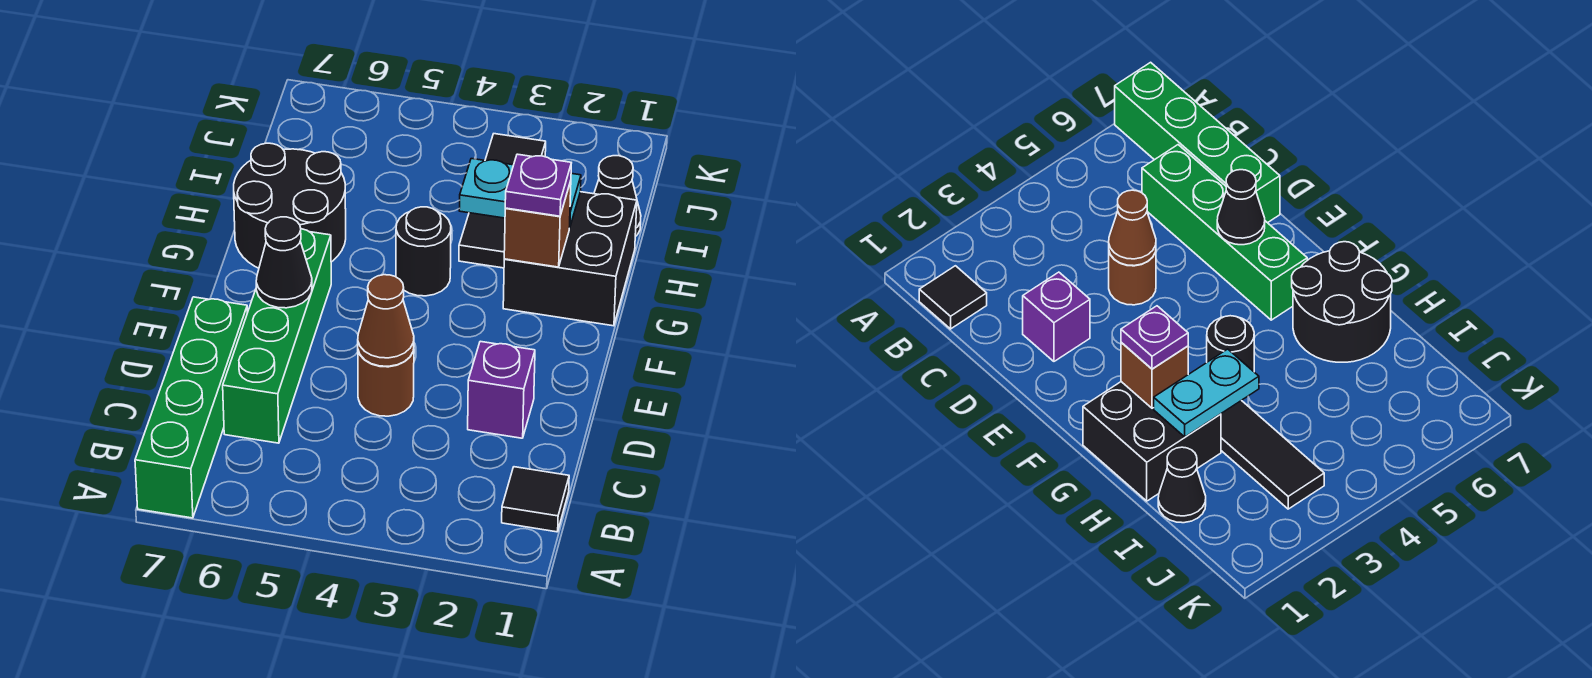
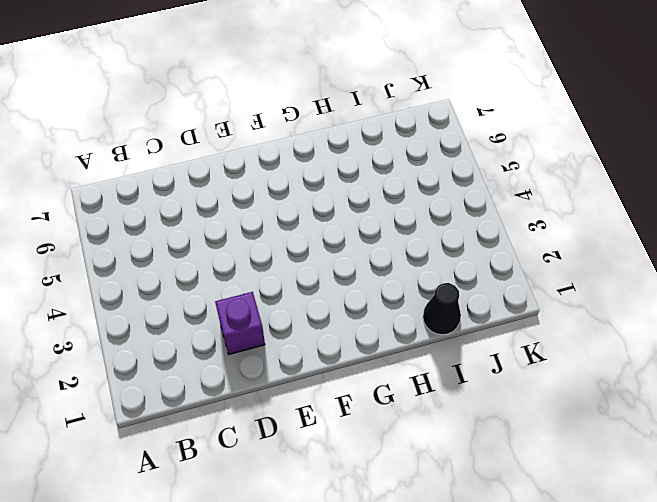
none -> green 1x4 brick [135,297,247,518]
none -> black 1x1 tile [502,467,569,532]
none -> green 1x4 brick [223,229,331,443]

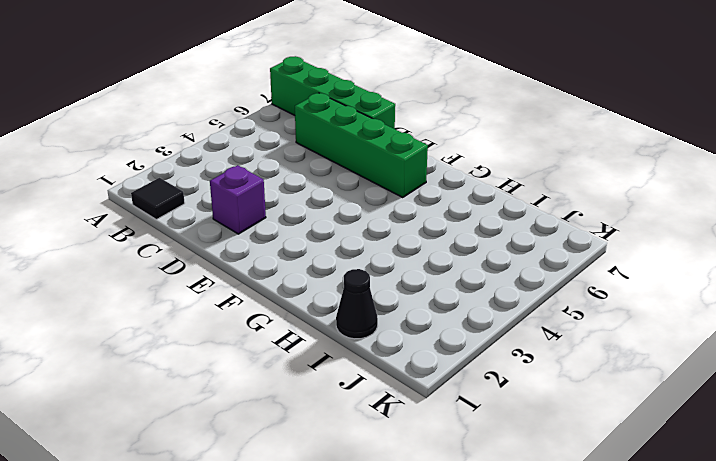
none -> brown 1x1 round brick [358,350,414,416]
none -> black 2x2 brick [503,192,637,326]
none -> black 1x1 round brick [396,207,451,296]

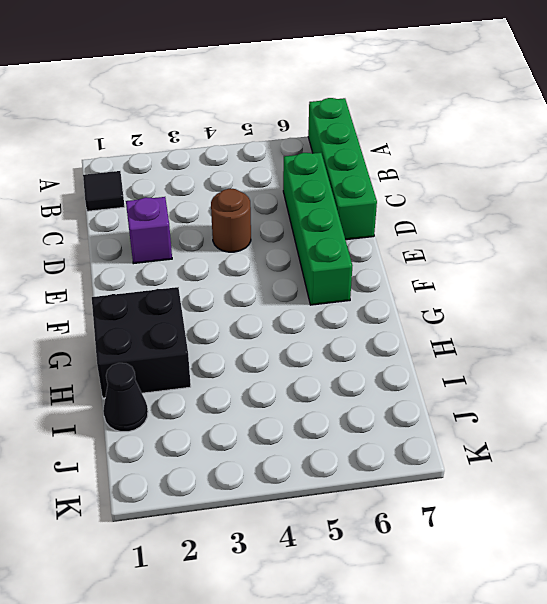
none -> black 1x1 round brick [396,207,451,296]
none -> black 2x2 round brick [234,143,346,268]
none -> black 1x3 tile [459,134,546,268]

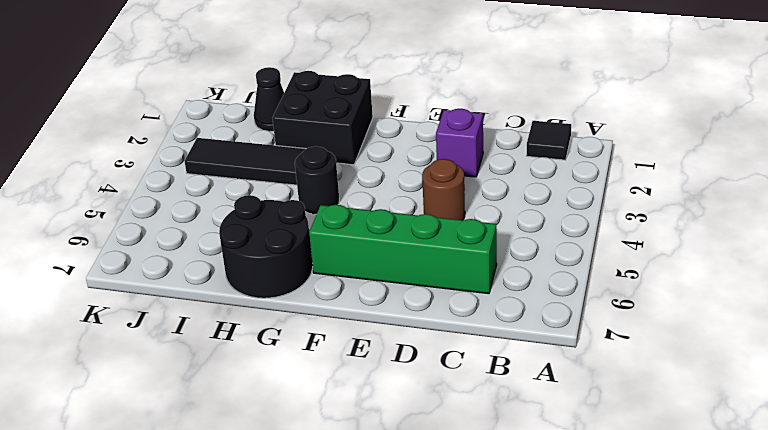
none -> green 1x4 brick [135,297,247,518]
none -> brown 1x1 cone [358,275,414,366]
none -> black 1x1 cone [256,217,312,308]

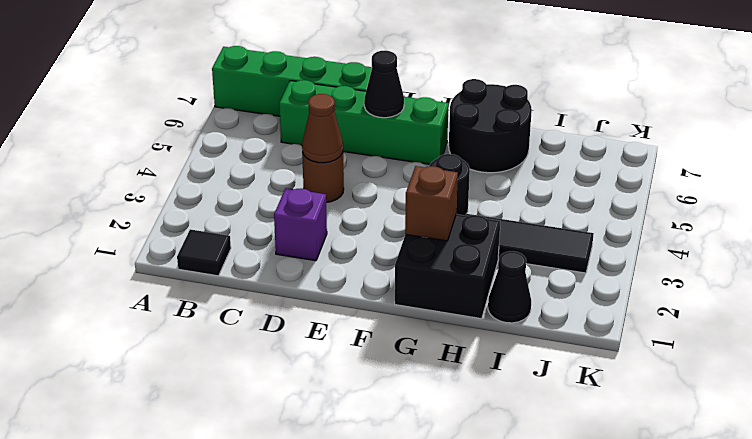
none -> cyan 1x2 plate [459,159,581,228]
none -> purple 1x1 plate [505,154,571,216]

